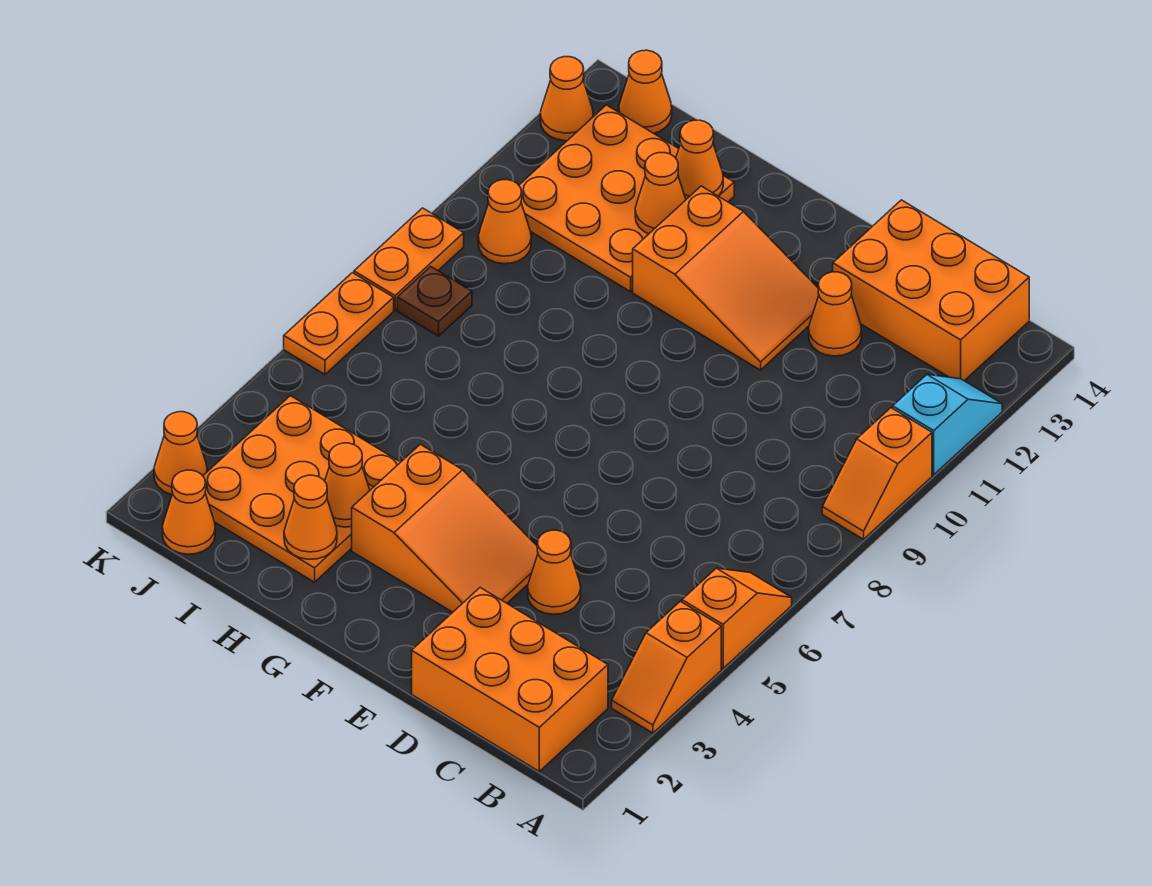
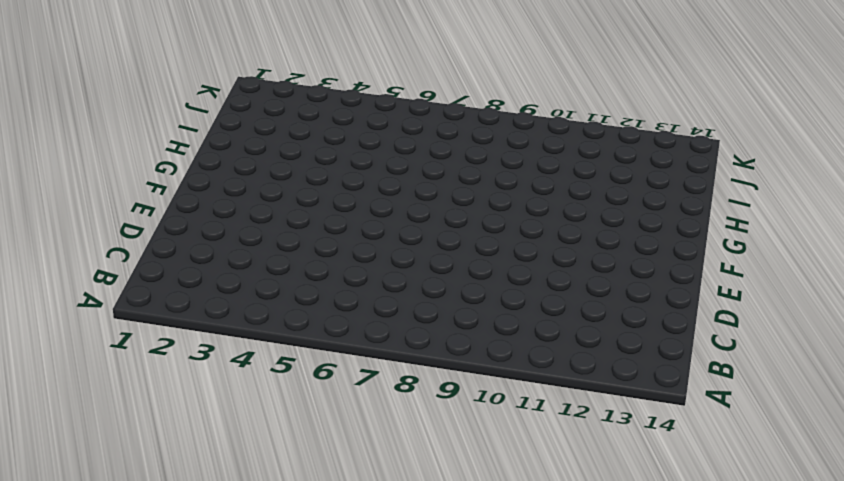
none -> orange 1x2 slope [612,601,721,733]
none -> orange 1x2 slope [682,568,792,668]
none -> orange 1x2 slope [822,408,932,539]

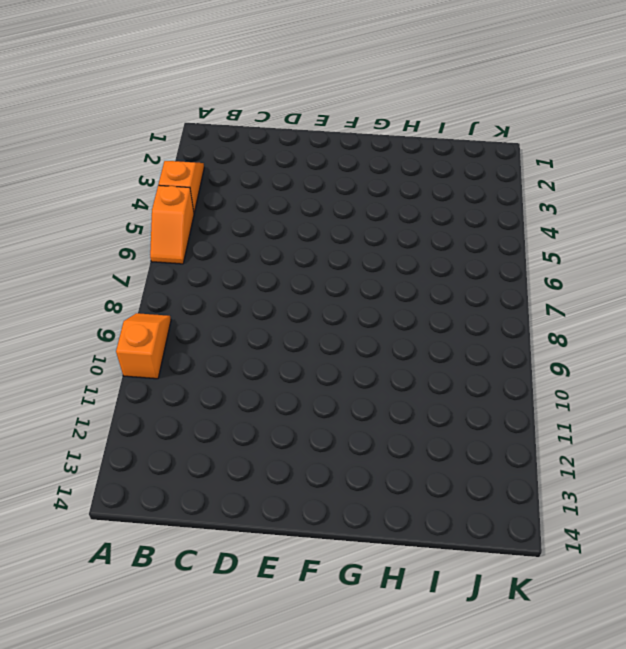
none -> cyan 1x2 slope [893,375,1002,475]
none -> orange 2x3 brick [412,588,608,771]
none -> orange 2x3 brick [833,200,1029,381]

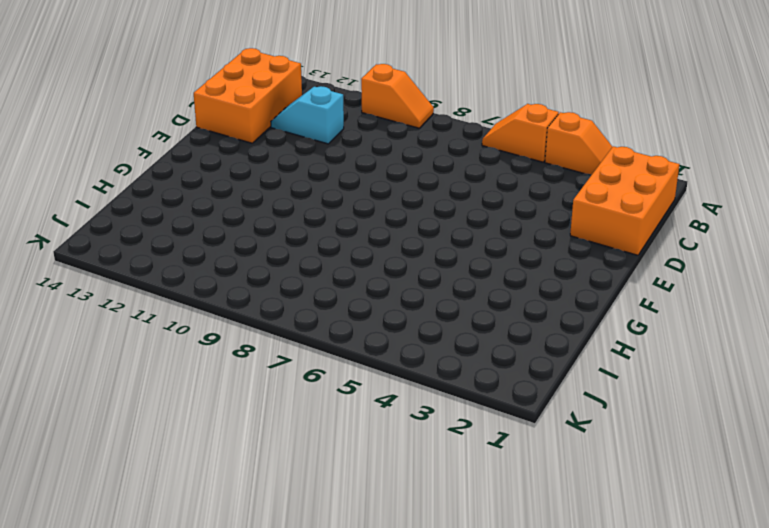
cyan 1x2 slope [271,86,344,144] -> cyan 1x2 slope moved to [893,375,1002,475]
none -> orange 1x1 cone [528,530,581,614]
none -> orange 1x1 cone [809,272,862,356]
none -> orange 2x3 slope [352,444,538,612]

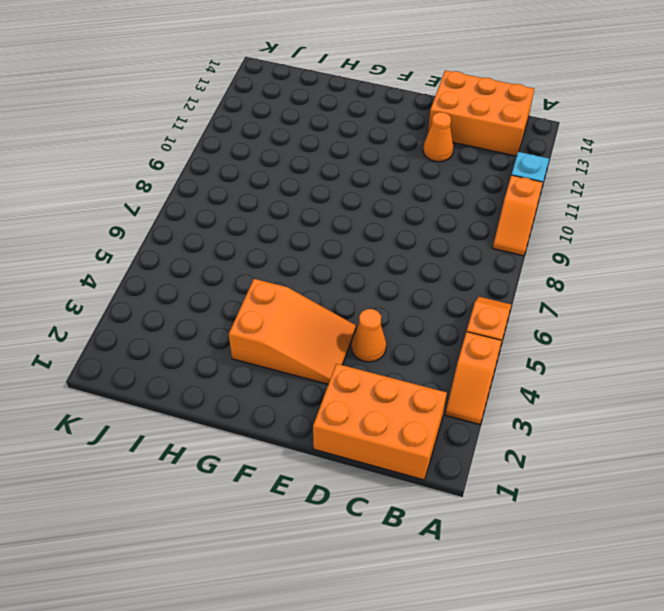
none -> orange 2x3 slope [633,186,819,370]
none -> orange 3x3 plate [203,396,400,582]
none -> orange 3x3 plate [519,105,734,292]

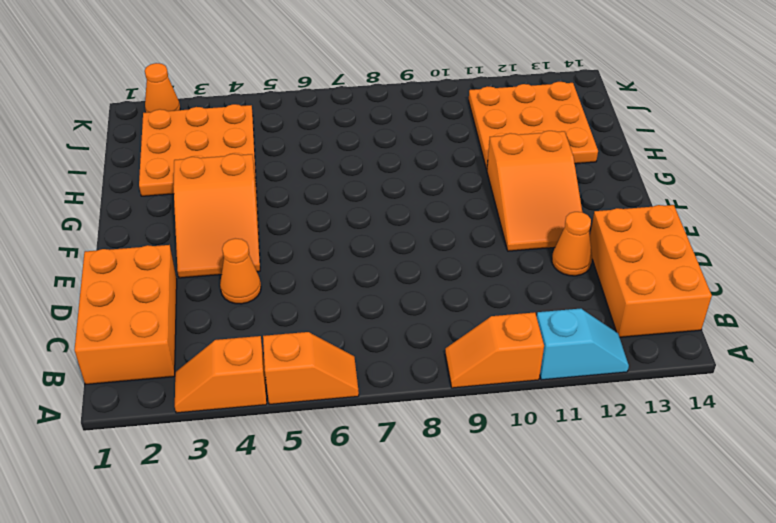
none -> orange 1x1 cone [162,470,215,554]
none -> brown 1x1 plate [397,267,472,336]
none -> orange 1x1 cone [478,180,531,264]

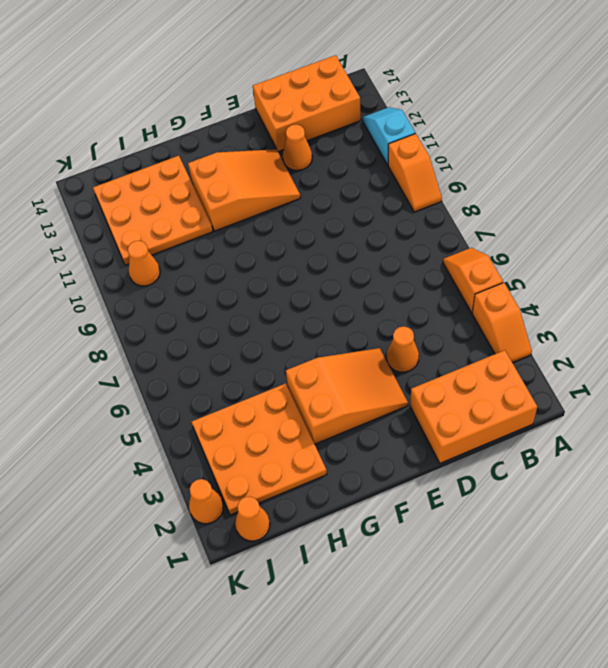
none -> brown 1x1 plate [397,267,472,336]
none -> orange 1x1 cone [619,50,672,133]
none -> orange 1x2 plate [284,273,394,374]

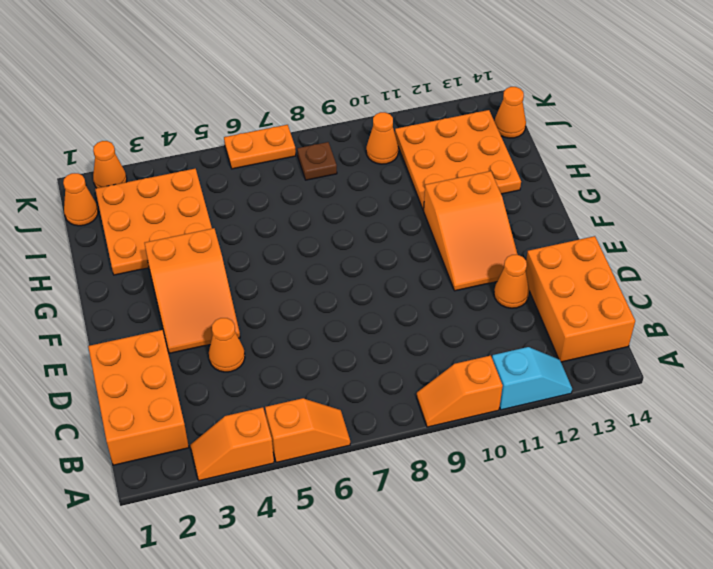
none -> orange 1x2 plate [354,208,464,310]
none -> orange 1x1 cone [540,57,593,141]
none -> orange 1x1 cone [284,475,337,559]

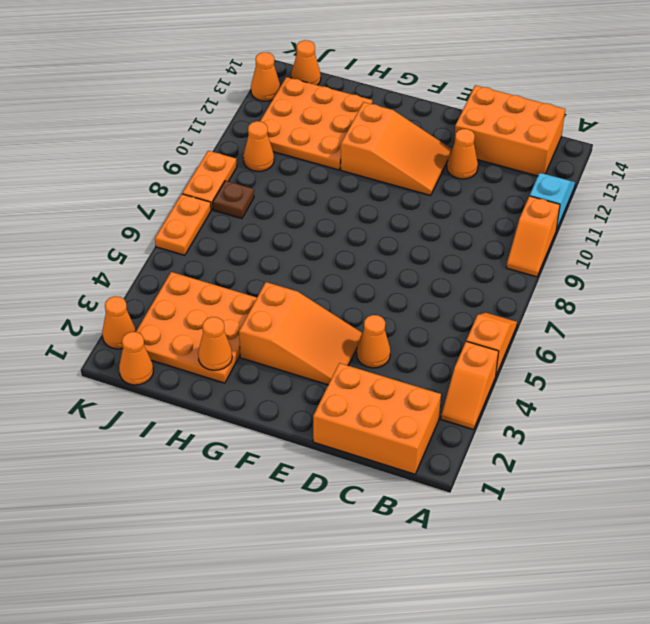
none -> orange 1x1 cone [325,443,370,527]
none -> orange 1x1 cone [635,153,686,234]
none -> orange 1x1 cone [676,120,723,199]

